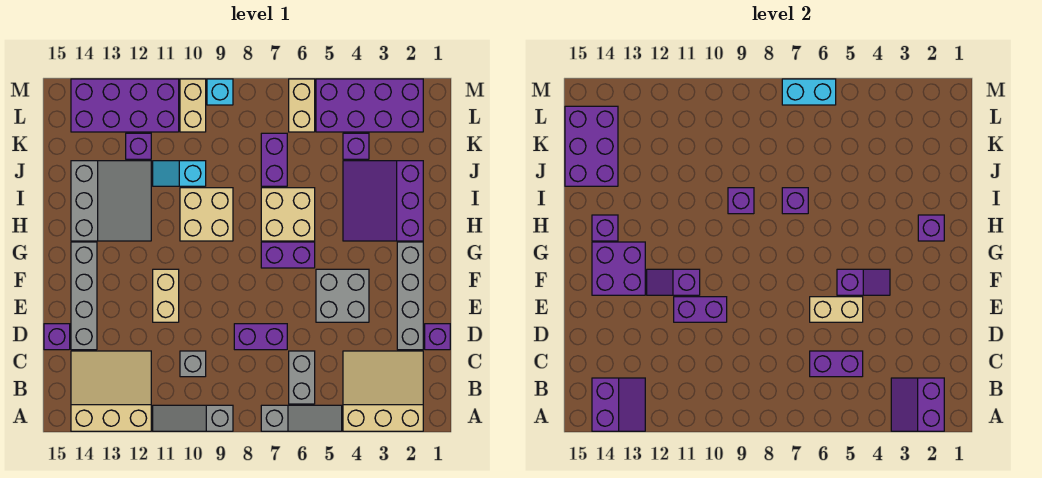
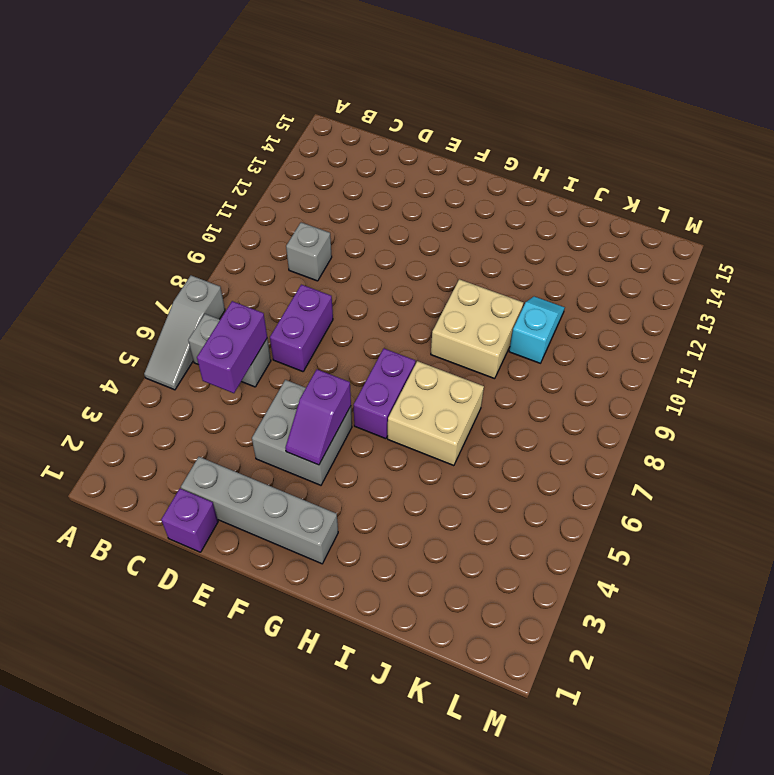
none -> tan 3x3 slope [343,351,423,431]
none -> grey 1x3 slope [153,405,233,431]
none -> tan 3x3 slope [71,351,151,431]
none -> grey 1x4 brick [71,242,97,350]

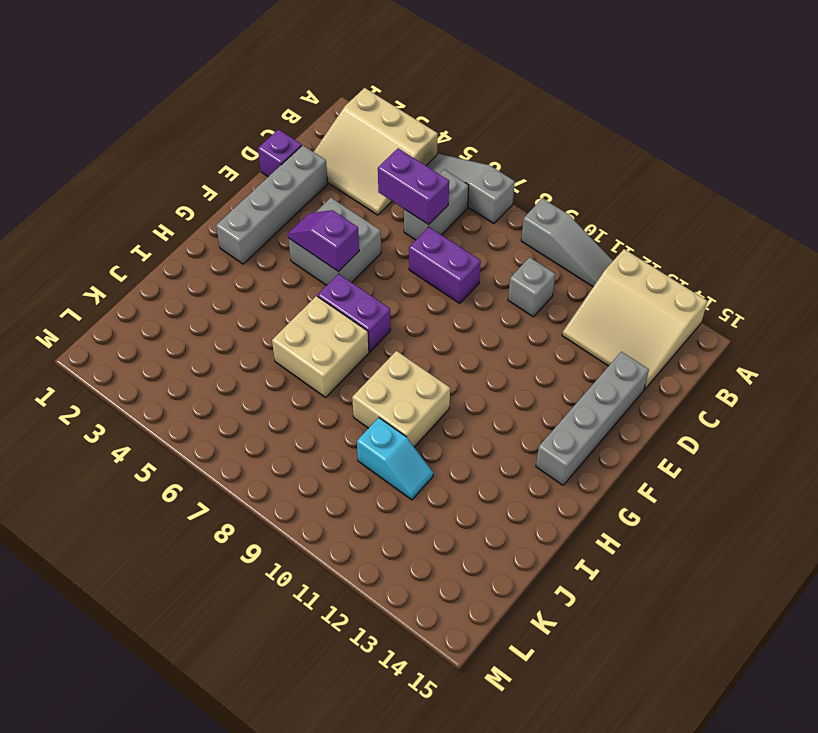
none -> purple 1x1 brick [44,324,70,350]
none -> tan 1x2 brick [153,269,179,322]
none -> purple 3x3 slope [343,161,423,241]
none -> grey 3x3 slope [71,161,151,241]

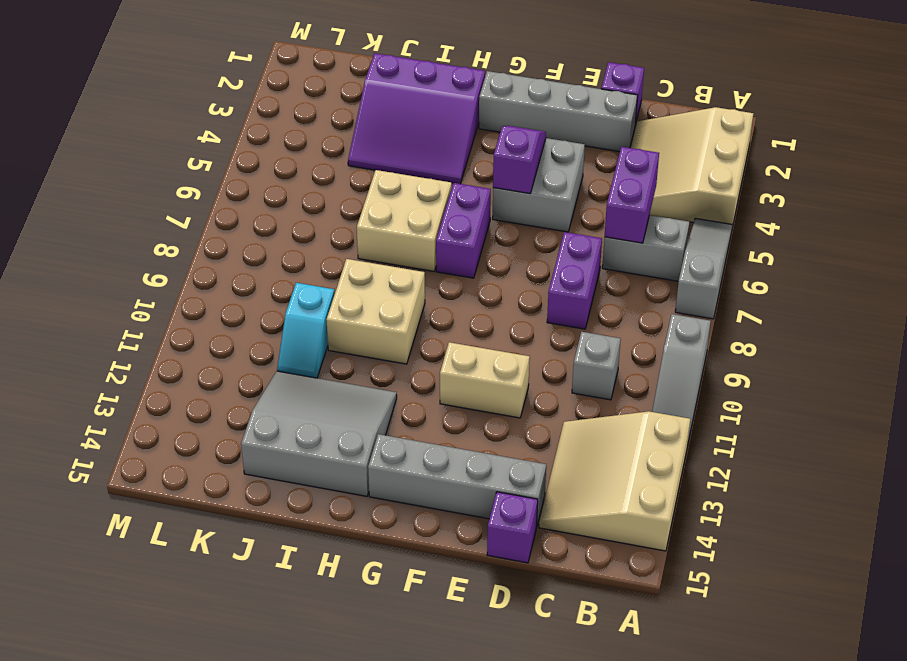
none -> purple 1x2 brick [261,133,287,186]
none -> purple 1x1 brick [343,133,369,159]
none -> purple 1x1 brick [126,133,151,159]
none -> purple 2x4 brick [316,79,423,132]

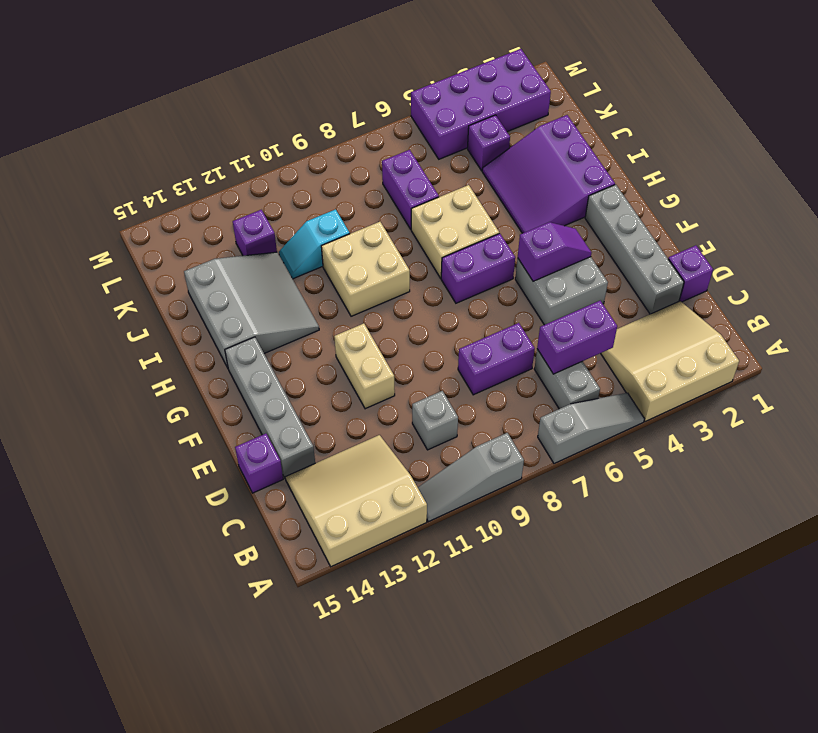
none -> tan 1x2 brick [289,79,315,132]
none -> tan 1x2 brick [180,79,206,132]
none -> purple 2x4 brick [71,79,179,132]
none -> cyan 1x1 brick [207,79,233,105]

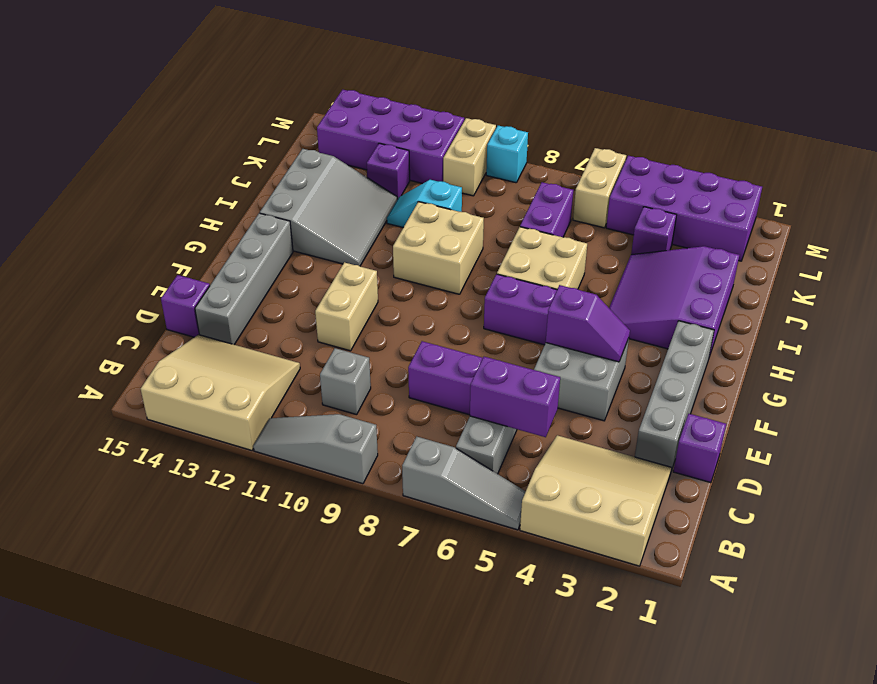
none -> purple 2x2 slope [891,378,944,431]
none -> purple 2x2 slope [592,378,645,431]
none -> tan 1x2 brick [810,297,863,322]
none -> purple 1x2 brick [674,297,727,322]

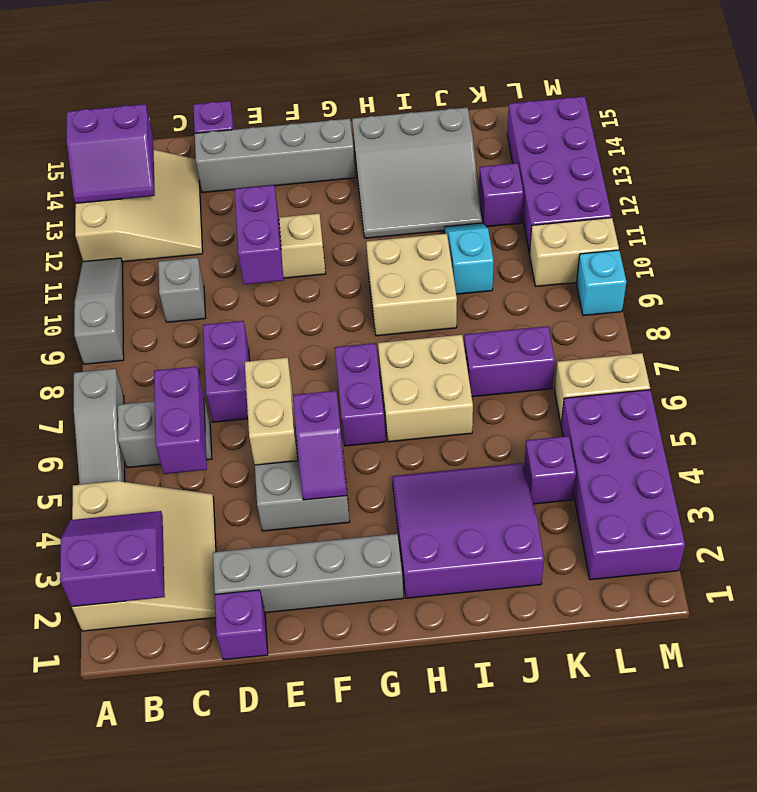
none -> purple 1x2 slope [647,269,700,295]
none -> purple 2x2 brick [592,242,645,295]
none -> purple 1x1 brick [918,215,944,241]
none -> purple 1x1 brick [592,215,618,241]

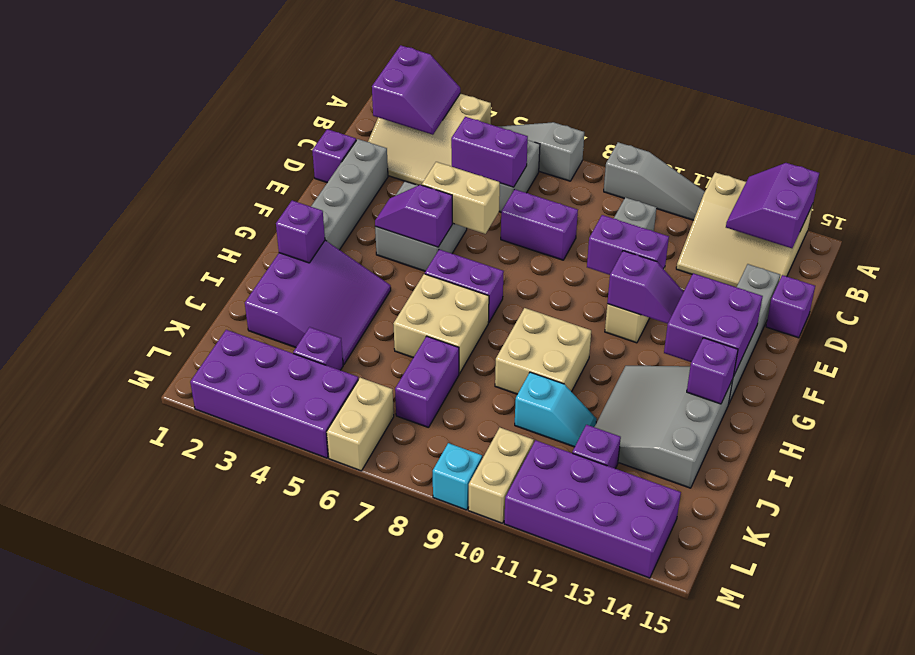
none -> purple 1x1 brick [782,188,808,214]
none -> purple 1x1 brick [728,188,754,214]
none -> purple 2x3 brick [565,106,618,186]
none -> cyan 1x2 brick [782,79,836,105]

